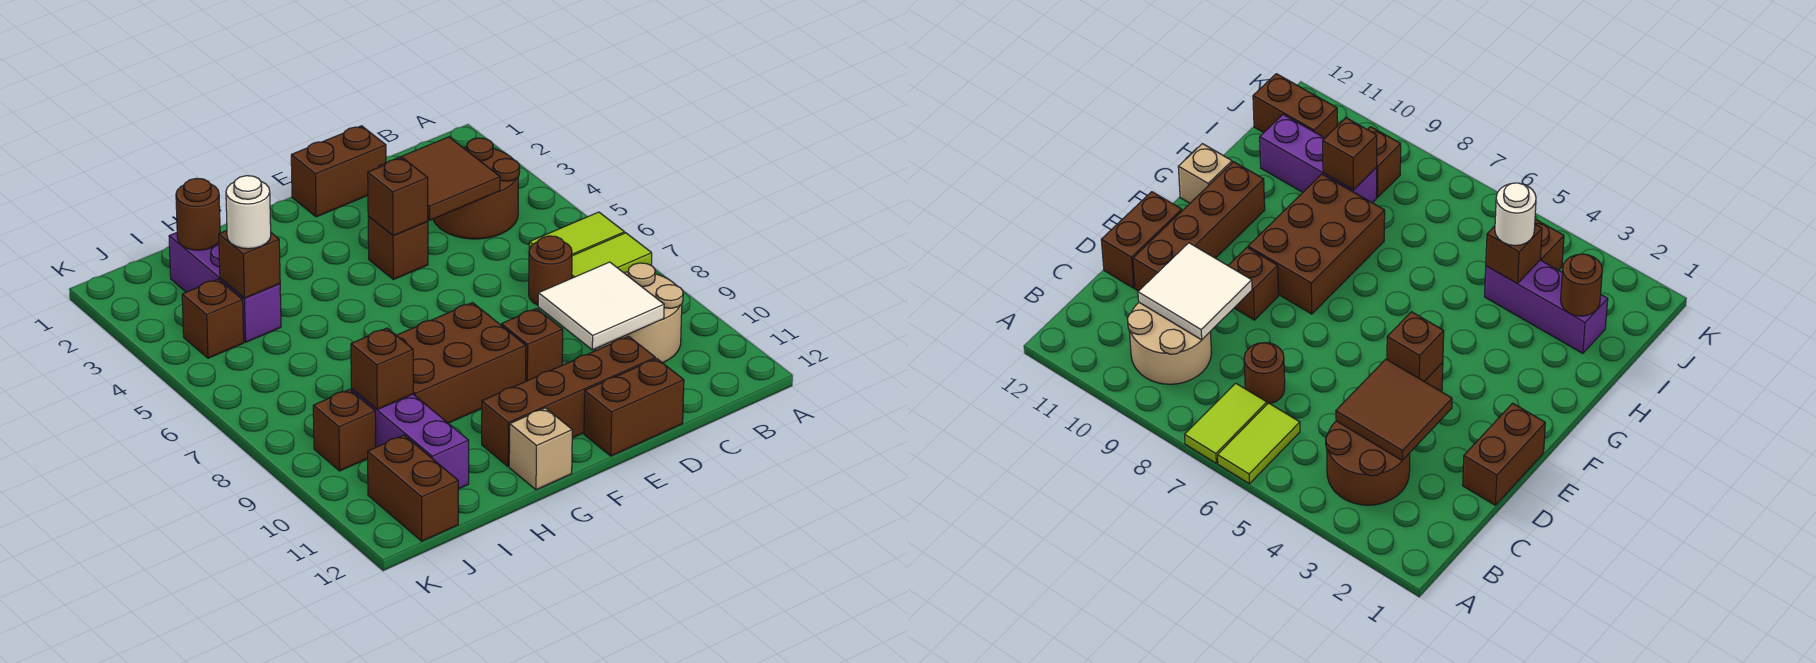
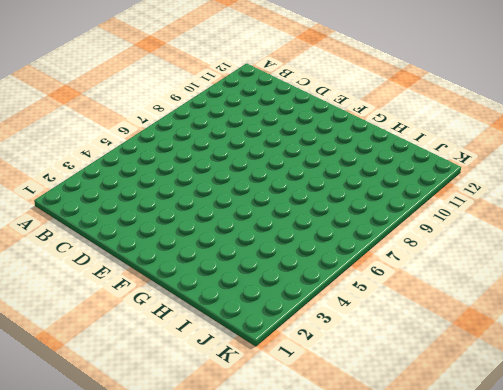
none -> lime 1x2 tile [529,212,625,256]
none -> lime 1x2 tile [572,233,652,278]
none -> brown 2x2 round brick [433,138,520,239]

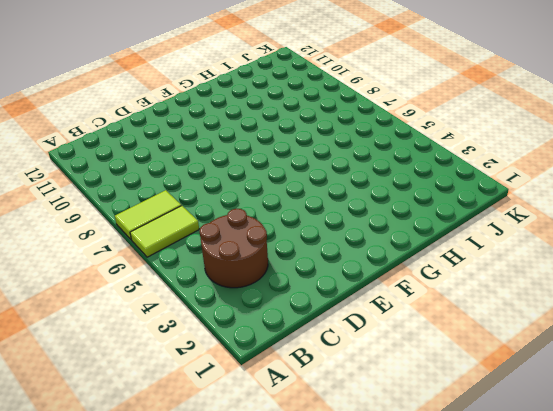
none -> tan 2x2 round brick [595,263,683,363]
none -> brown 1x1 round brick [529,236,572,305]
none -> brown 1x2 brick [291,126,386,217]

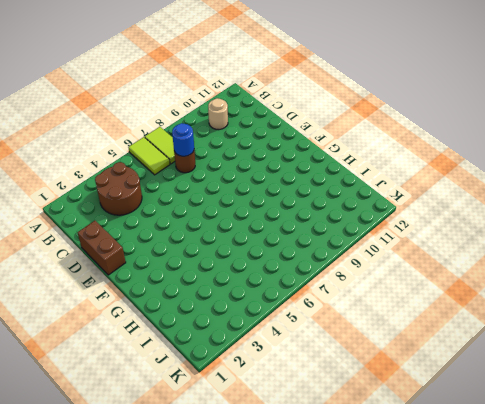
tan 1x1 round brick [208,98,228,130] -> tan 2x2 round brick [595,263,683,363]
blue 1x1 round brick [172,123,194,156] -> none
none -> brown 1x4 brick [482,336,655,467]
none -> brown 1x2 brick [584,359,684,456]
none -> brown 1x1 brick [368,217,428,280]

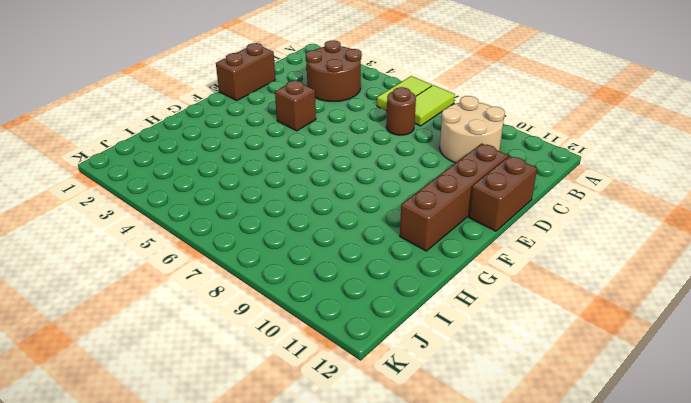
none -> brown 1x1 brick [501,309,563,381]
none -> brown 2x3 brick [396,303,526,423]
none -> tan 1x1 brick [509,408,572,490]

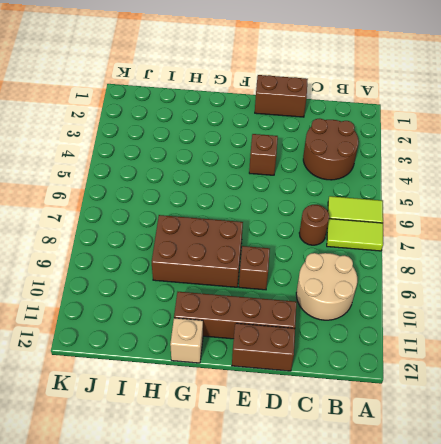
none -> purple 1x3 brick [169,233,281,342]
none -> purple 1x3 brick [351,389,469,489]
none -> brown 1x1 brick [182,279,244,358]

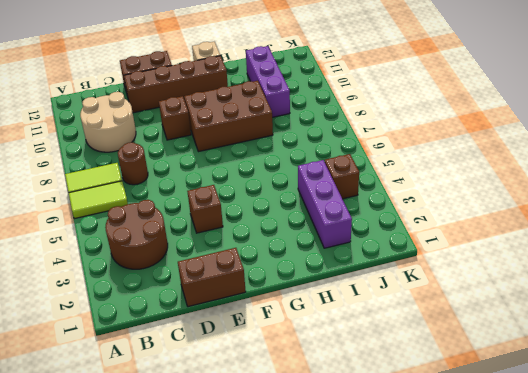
none -> brown 1x1 brick [313,389,376,471]
none -> brown 1x2 brick [368,435,458,541]
none -> brown 2x2 tile [379,137,500,220]

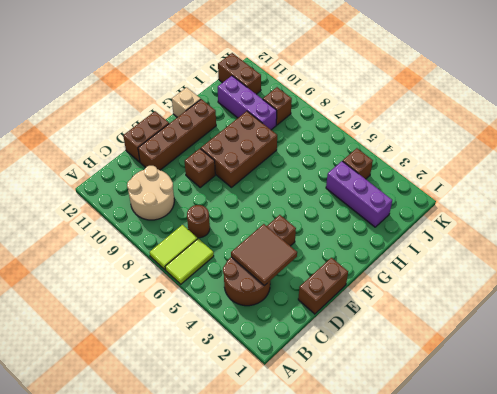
none -> white 2x2 tile [538,262,664,350]
none -> brown 1x1 brick [368,158,428,236]
none -> brown 1x1 round brick [176,178,220,250]

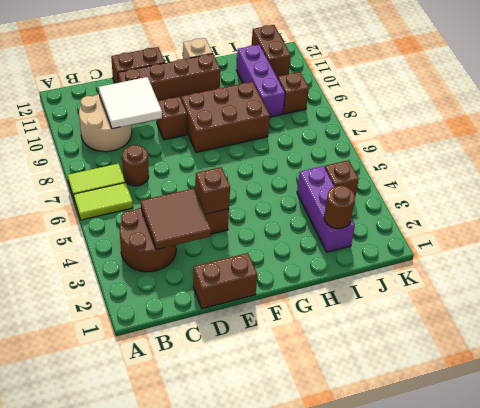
none -> brown 1x1 brick [219,231,280,298]
none -> brown 1x1 brick [351,328,413,409]
none -> white 1x1 round brick [226,176,271,249]

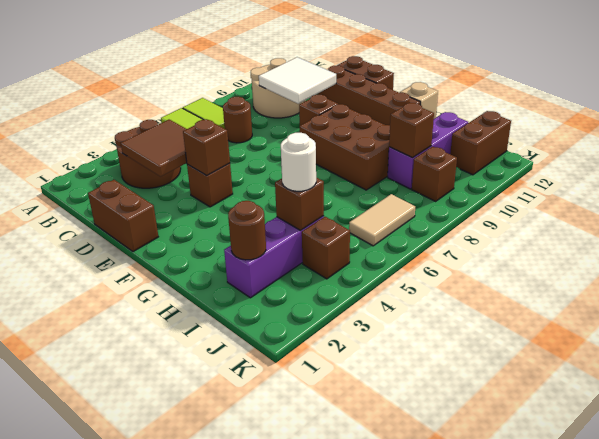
tan 1x2 tile [349,194,415,246] -> none

